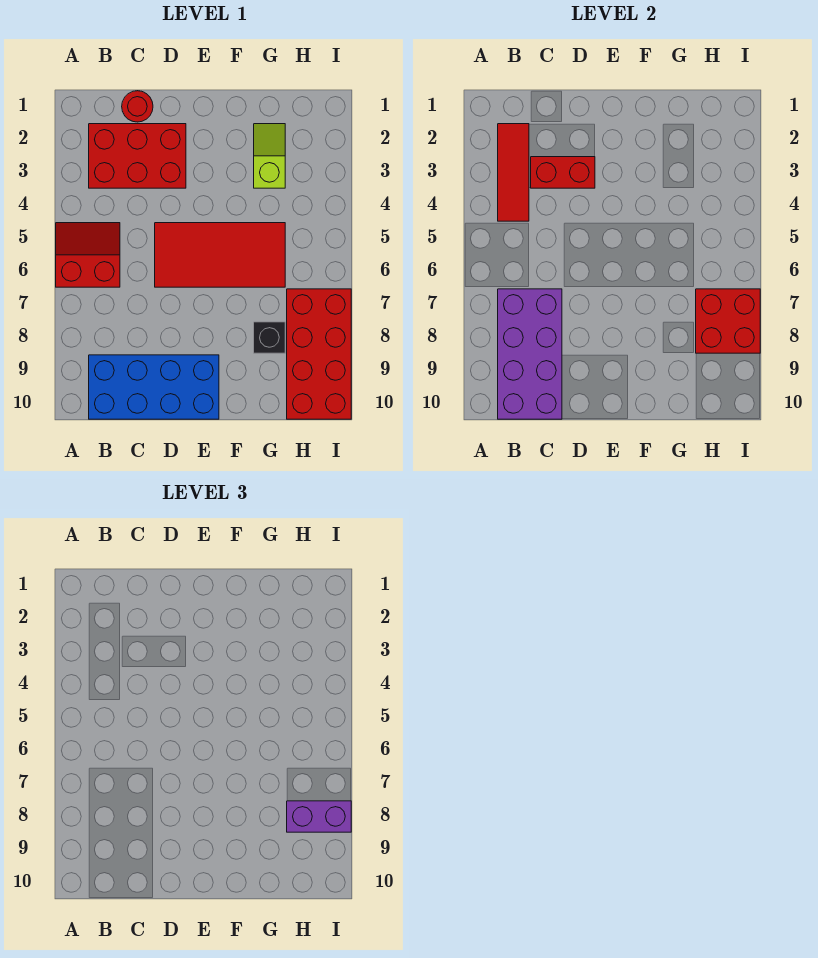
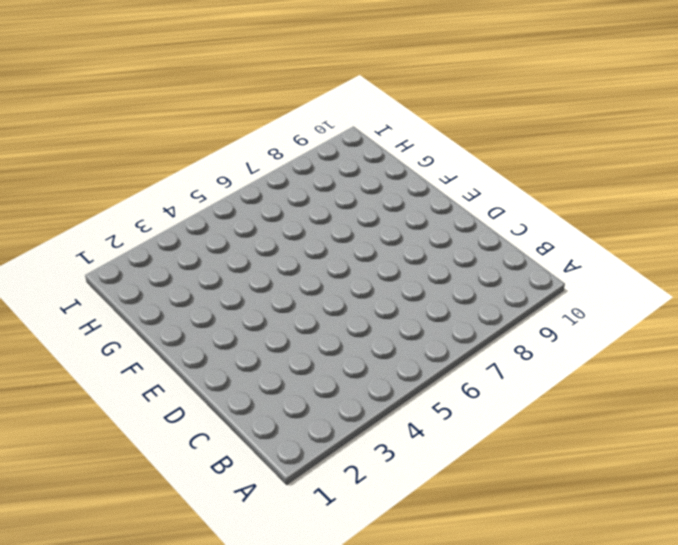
none -> red 2x2 slope [56,223,120,287]
none -> red 2x3 brick [89,124,186,188]
none -> blue 2x4 brick [89,355,219,419]

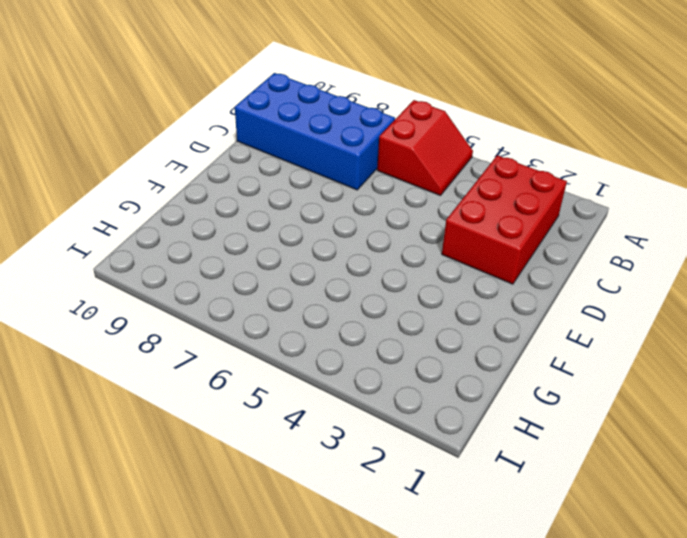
blue 2x4 brick [235,73,395,190] -> blue 2x4 brick turned to [89,355,219,419]
none -> red 1x1 round brick [122,91,153,122]
none -> red 2x4 tile [155,223,285,287]
none -> lime 1x2 slope [254,124,285,188]

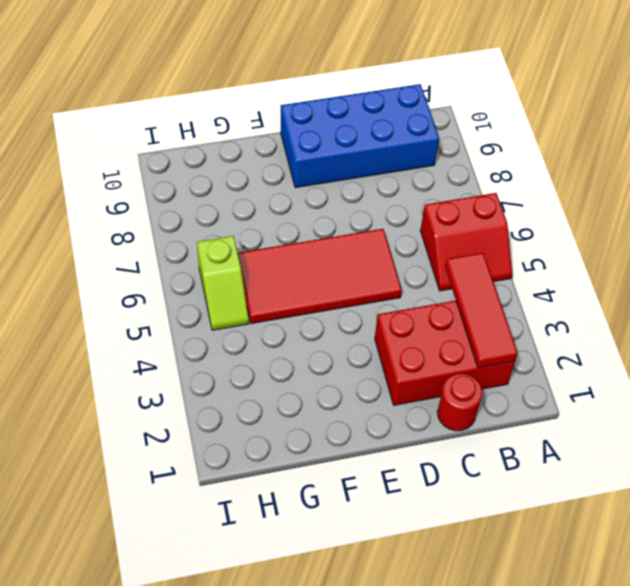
lime 1x2 slope [197,236,249,330] -> lime 1x2 slope moved to [254,124,285,188]
none -> black 1x1 brick [254,322,285,353]
none -> red 2x4 brick [287,289,351,419]
none -> purple 2x4 brick [498,289,562,419]

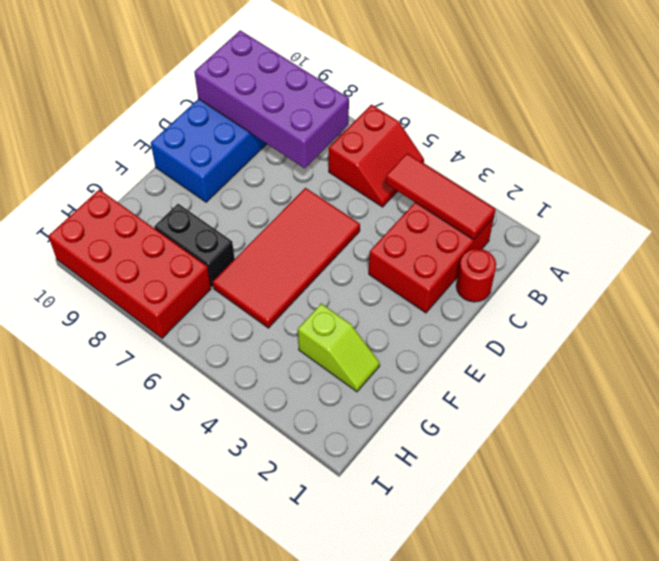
black 1x2 brick [154,204,234,288] -> black 1x1 brick [254,322,285,353]
none -> red 1x2 brick [531,157,595,188]
none -> red 2x2 brick [696,289,760,353]
none -> purple 1x2 brick [287,801,351,832]

